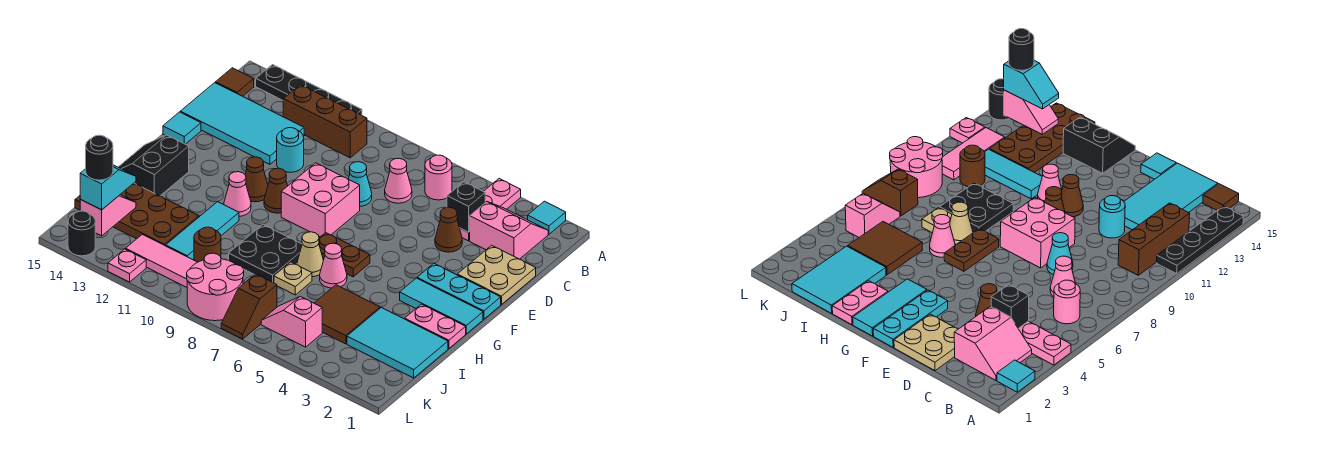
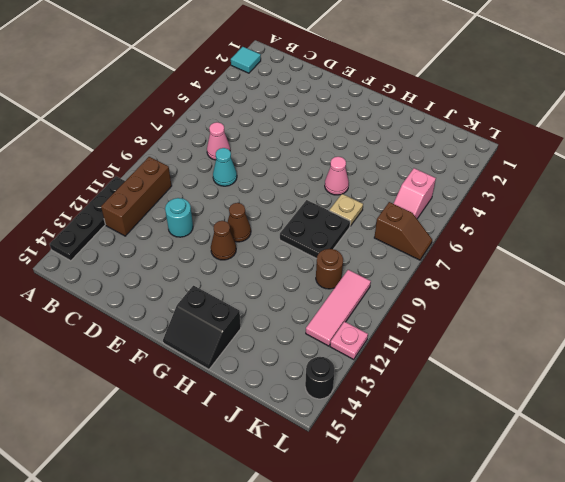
none -> pink 1x3 plate [460,179,521,241]
none -> pink 2x2 slope [470,202,548,259]
none -> pink 1x1 round brick [425,155,452,200]
none -> brown 1x1 tile [216,68,254,96]

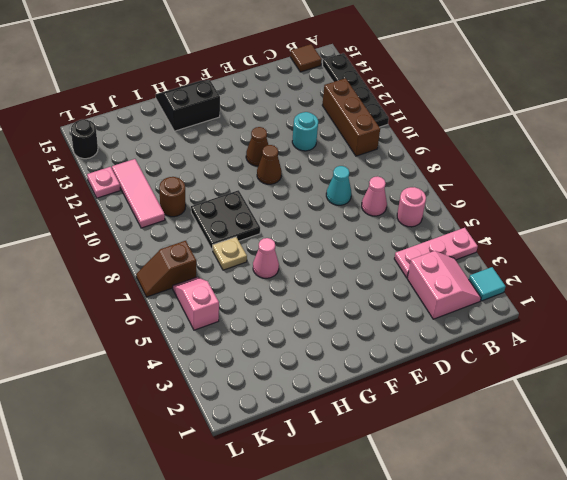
none -> cyan 2x4 tile [180,83,304,164]
none -> tan 2x2 plate [457,245,536,305]
none -> brown 1x1 cone [435,207,462,252]
none -> pink 2x2 brick [281,163,360,237]

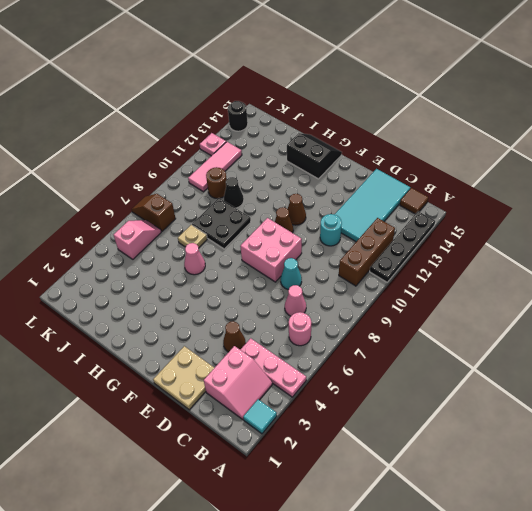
black 1x1 cone [224,177,244,208] -> none
none -> cyan 1x1 tile [163,112,201,144]
none -> cyan 1x3 plate [417,263,501,319]
none -> cyan 1x3 tile [400,278,483,334]
none -> brown 1x2 plate [319,233,370,277]

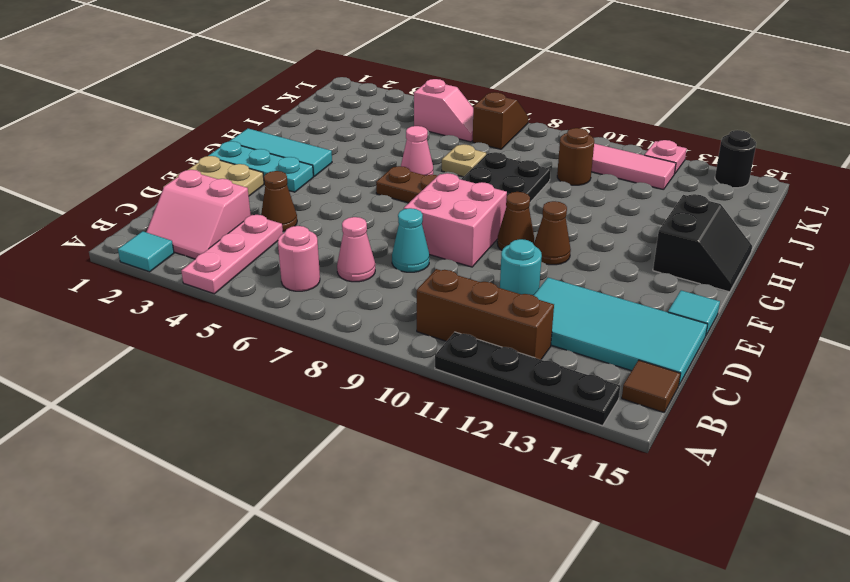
none -> pink 1x1 cone [224,172,251,216]
none -> pink 1x2 plate [405,304,466,349]
none -> tan 1x1 cone [297,232,323,277]
none -> cyan 1x3 tile [166,202,239,260]

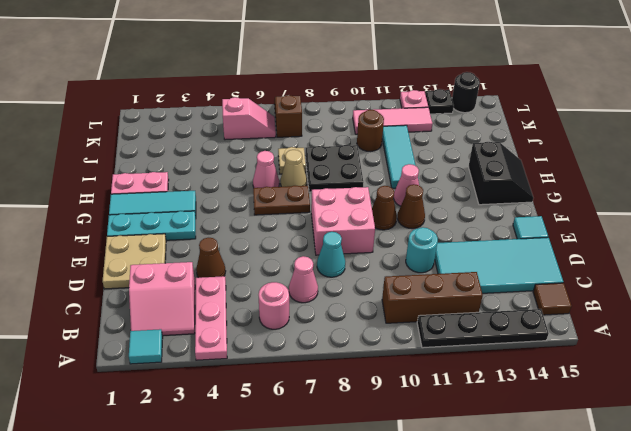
black 1x1 plate [425,89,454,114] -> none
none -> cyan 2x3 tile [347,307,448,378]
none -> brown 2x2 tile [314,285,380,344]
none -> brown 2x4 plate [75,183,199,246]
none -> pink 2x2 round brick [187,253,244,321]

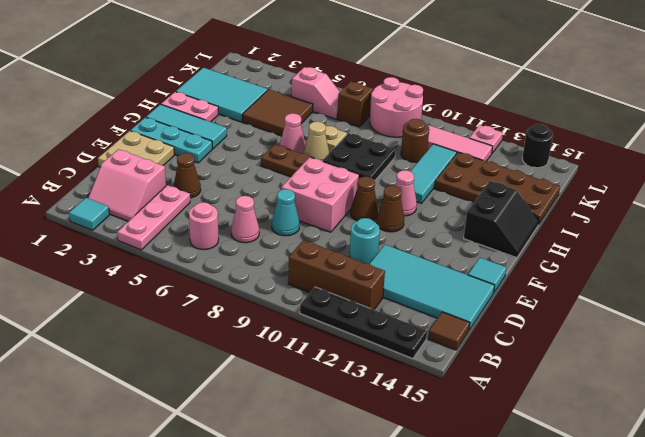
none -> black 1x1 brick [447,182,485,232]
none -> pink 1x2 slope [80,195,136,236]
none -> cyan 1x2 slope [80,165,136,210]
none -> black 1x1 round brick [86,135,113,180]

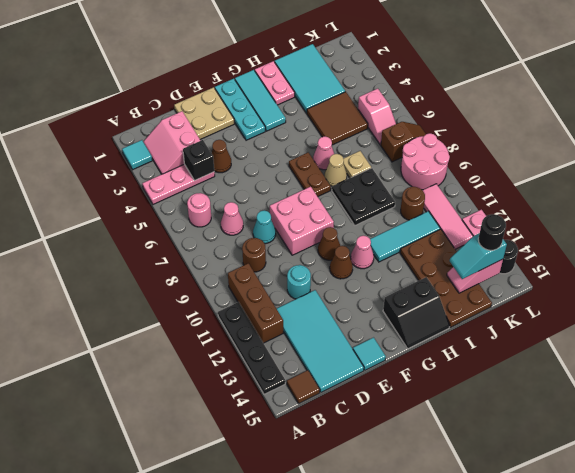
brown 1x1 round brick [242,238,266,272] -> none

